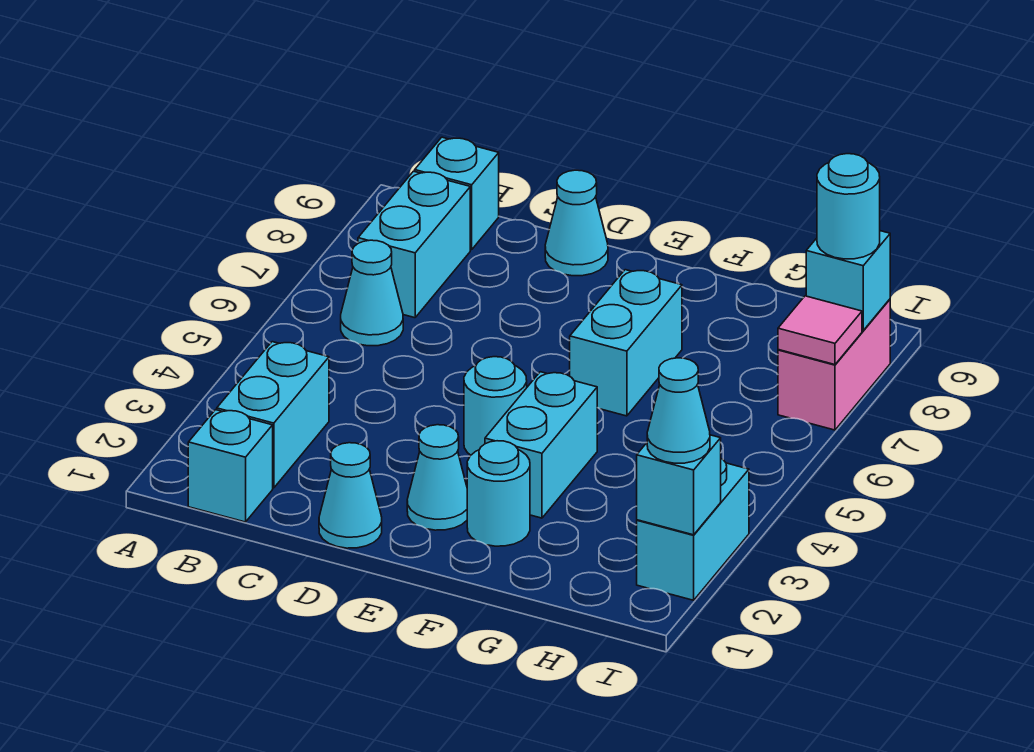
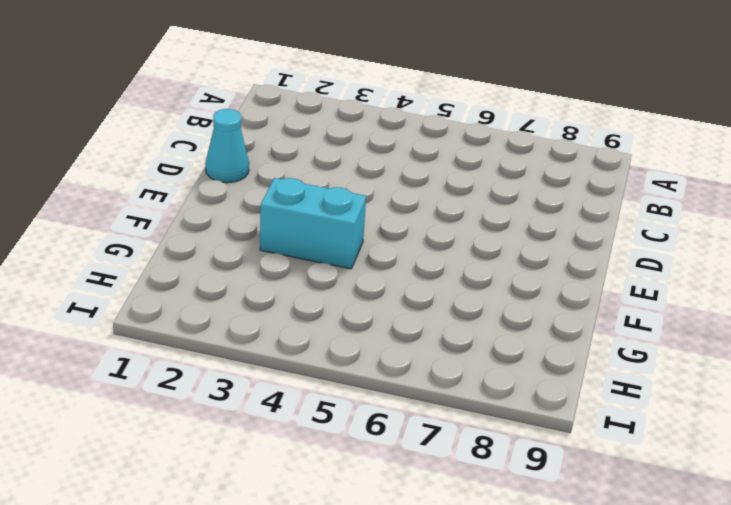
none -> cyan 1x1 brick [188,410,273,522]
none -> cyan 1x2 brick [217,342,329,488]
none -> cyan 1x1 cone [341,240,403,346]

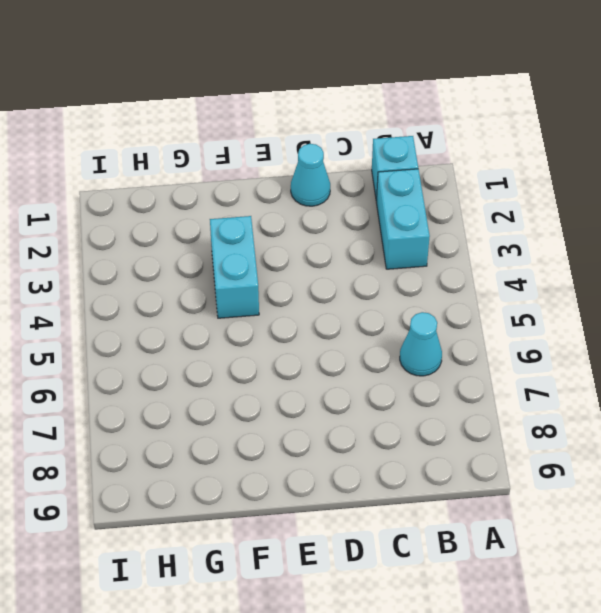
none -> cyan 1x2 brick [358,171,470,318]
none -> cyan 1x1 brick [415,137,499,250]
none -> cyan 1x1 cone [545,170,608,276]

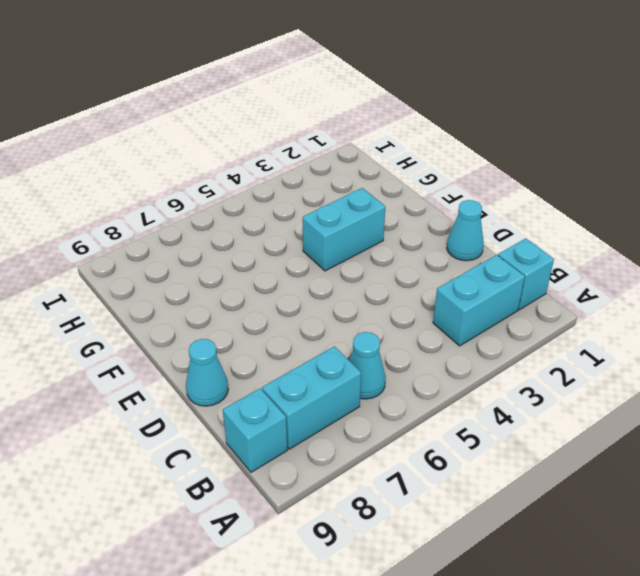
none -> cyan 1x1 cone [407,425,467,530]
none -> cyan 1x1 round brick [464,357,527,455]
none -> cyan 1x1 round brick [467,441,530,546]

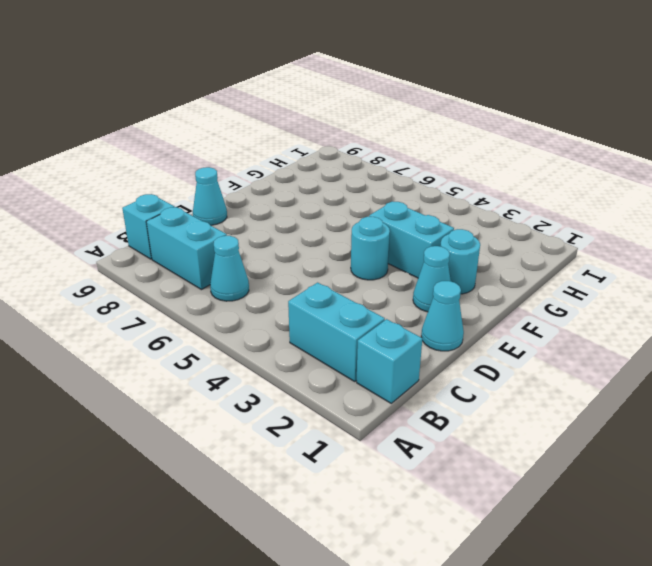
none -> cyan 1x2 brick [570,270,682,416]
none -> cyan 1x2 brick [637,459,749,600]
none -> pink 1x2 brick [778,299,890,430]

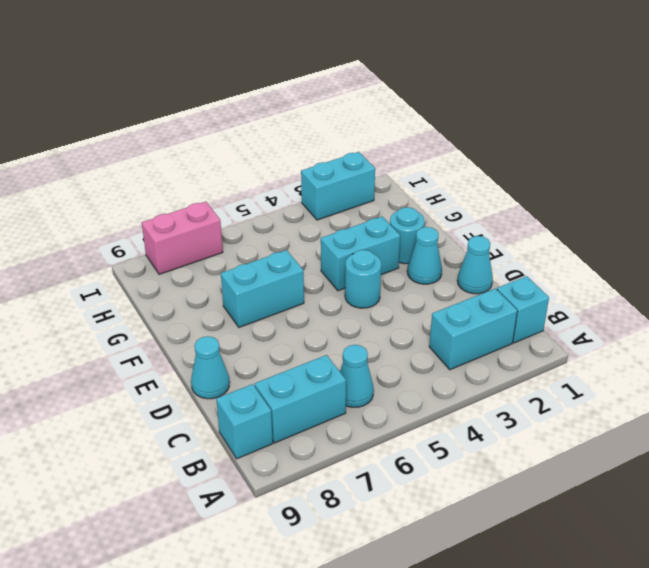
none -> cyan 1x1 brick [637,435,721,535]
none -> pink 1x1 tile [778,296,862,365]
none -> cyan 1x1 brick [806,231,890,330]

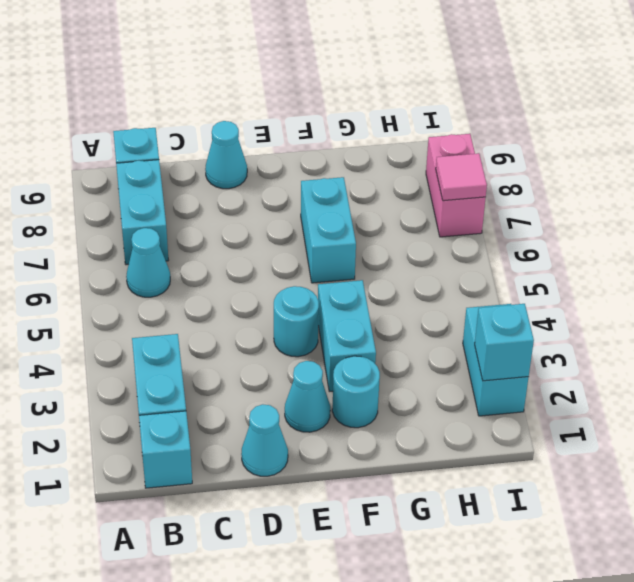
none -> cyan 1x1 brick [806,231,890,330]
none -> cyan 1x1 cone [647,358,710,463]
none -> cyan 1x1 round brick [817,154,880,259]

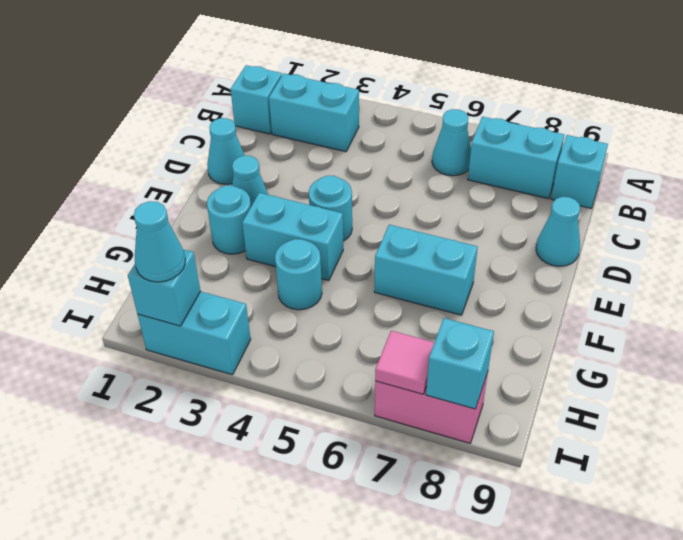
cyan 1x1 round brick [275,239,322,310] -> cyan 1x1 round brick moved to [817,154,880,259]

